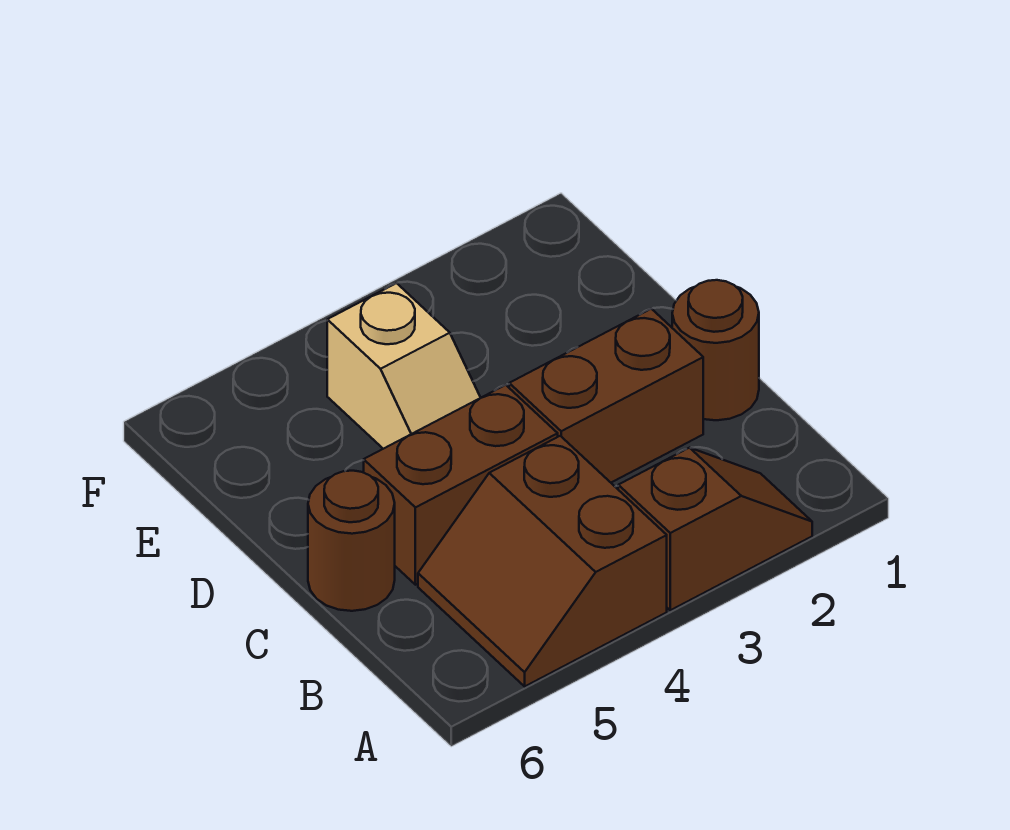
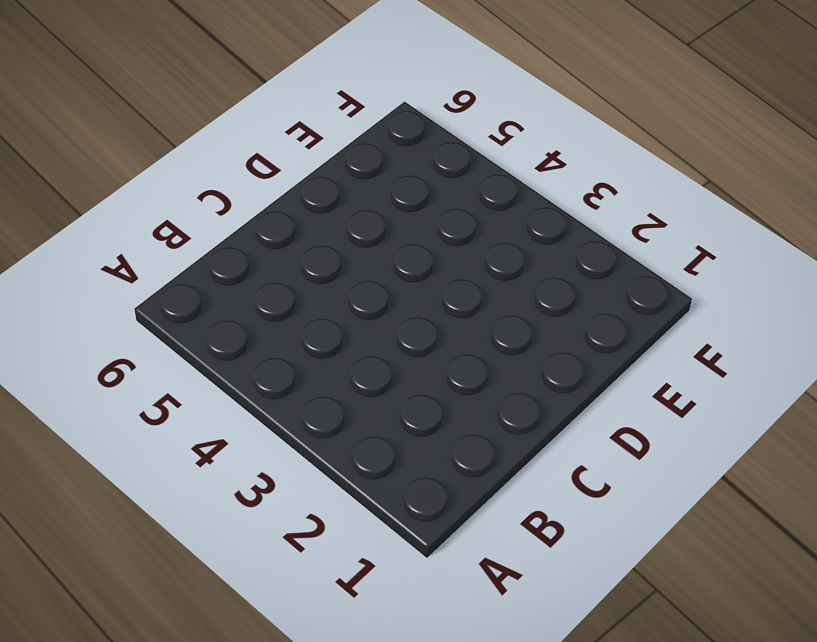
none -> brown 1x2 slope [618,448,812,610]
none -> brown 2x2 slope [418,436,667,686]

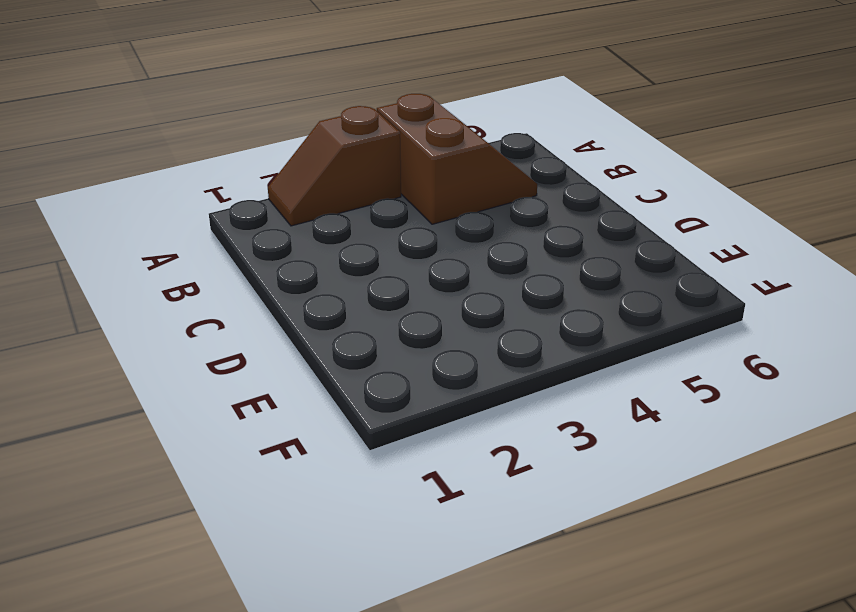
none -> brown 1x1 round brick [672,280,759,420]
none -> brown 1x2 brick [509,309,703,482]

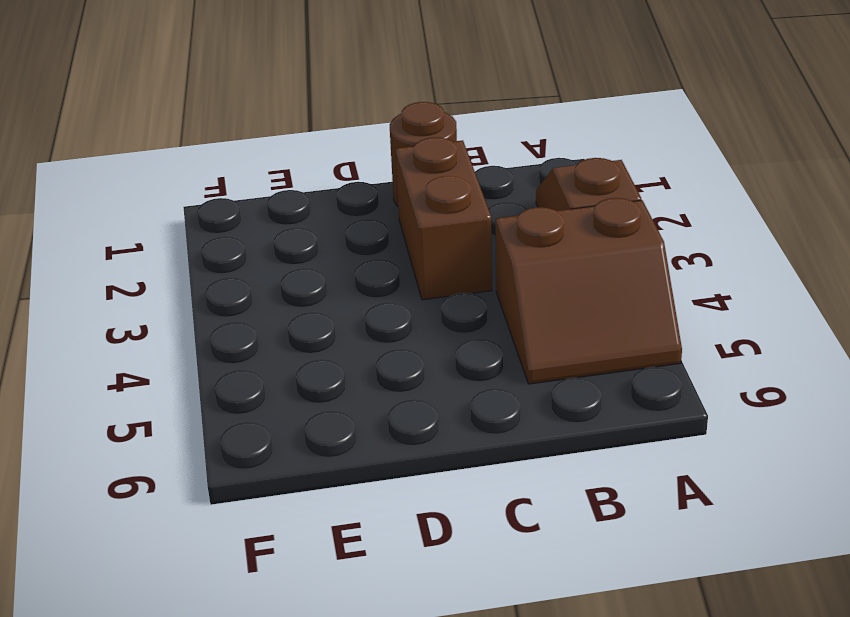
none -> brown 1x2 brick [364,385,558,585]
none -> brown 1x1 round brick [308,471,395,611]

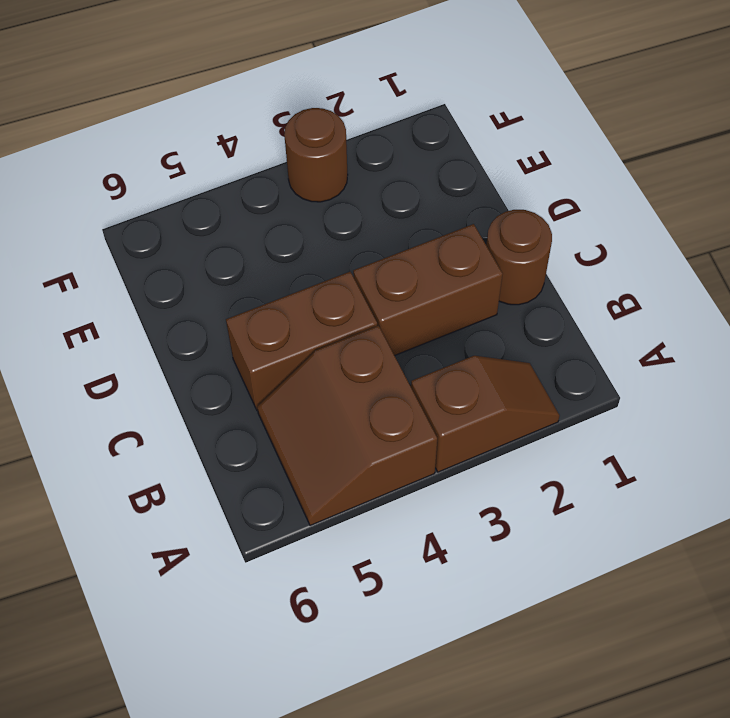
brown 1x1 round brick [284,108,348,202] -> brown 1x1 round brick moved to [308,471,395,611]
none -> tan 1x2 slope [327,283,481,449]

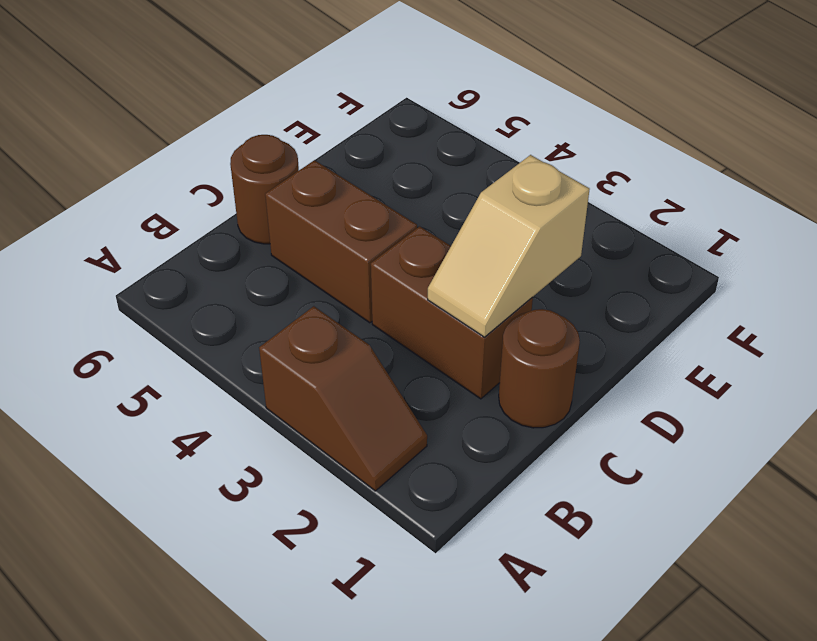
tan 1x2 slope [428,155,590,337] -> tan 1x2 slope moved to [327,283,481,449]
none -> brown 2x2 slope [418,436,667,686]

